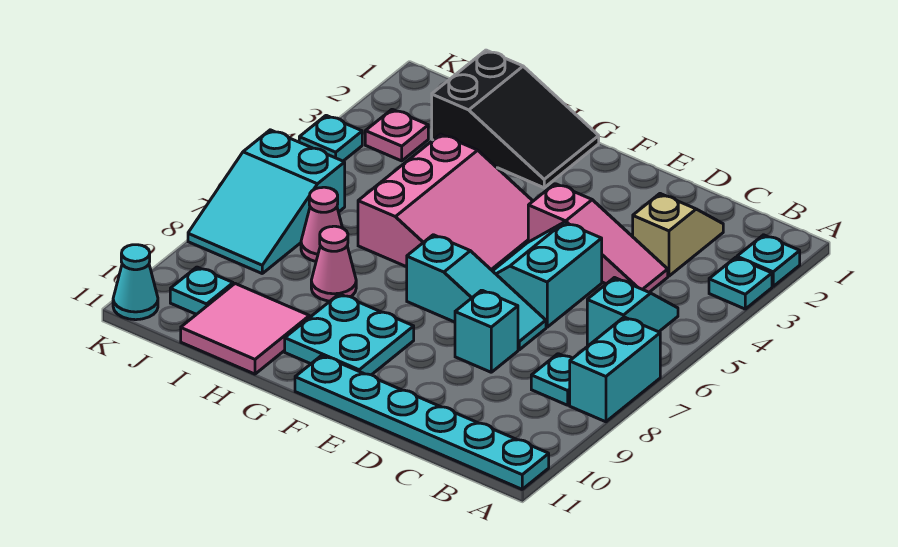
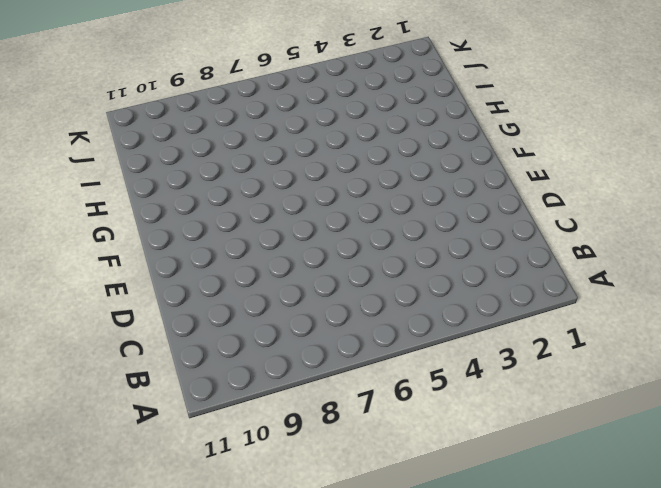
none -> cyan 1x1 plate [737,235,800,286]
none -> cyan 1x1 plate [709,257,772,309]
none -> cyan 1x2 brick [570,317,660,422]

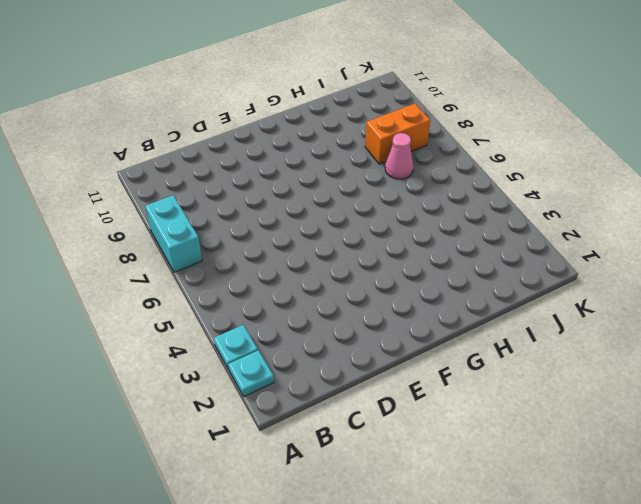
orange 1x2 brick [365,104,430,164] -> cyan 2x3 slope [188,130,345,273]
none -> cyan 1x6 plate [295,355,549,489]
none -> cyan 1x2 slope [587,278,678,345]
none -> cyan 1x1 plate [531,354,573,405]

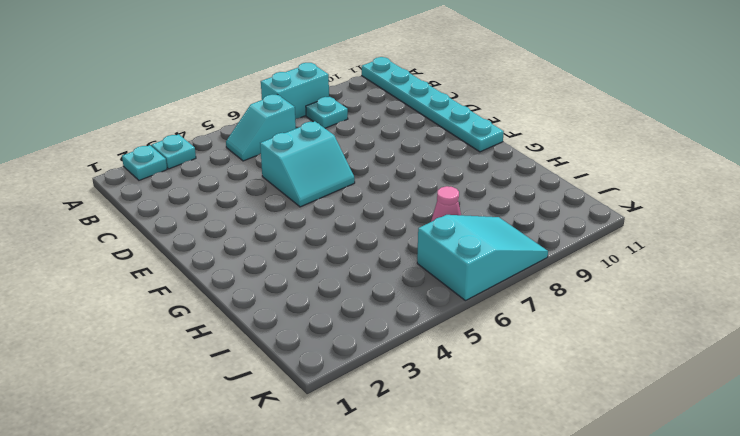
none -> tan 1x2 slope [633,194,723,276]
none -> pink 1x3 slope [528,184,668,292]
none -> cyan 1x3 slope [407,235,546,350]

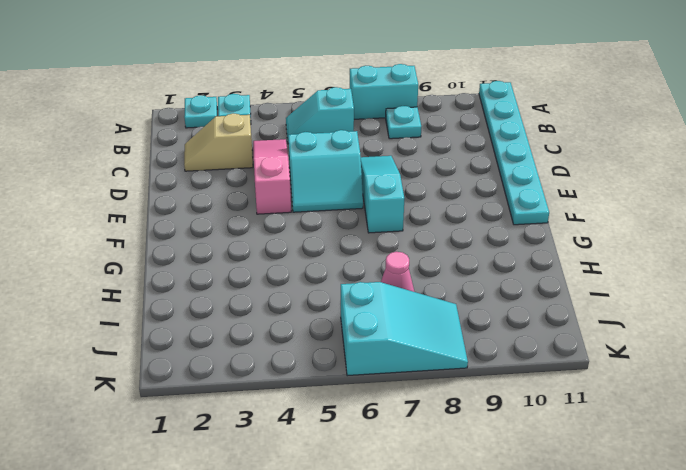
none -> cyan 1x1 brick [455,290,518,372]
none -> pink 3x3 slope [358,134,533,271]
none -> cyan 2x2 plate [285,294,414,375]

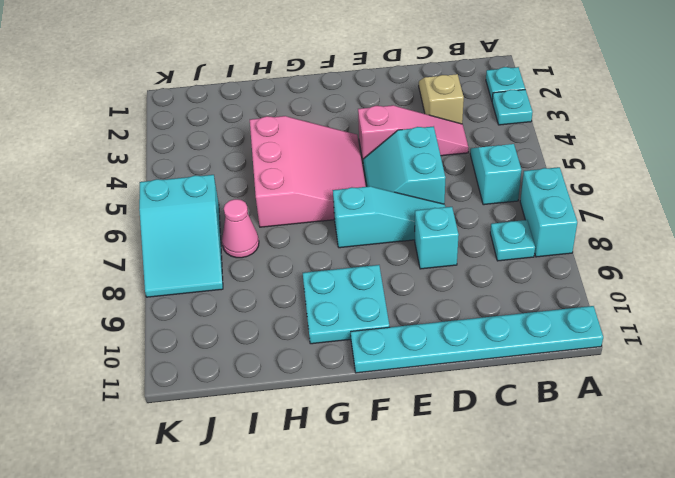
none -> black 2x3 slope [432,50,599,188]
none -> pink 1x1 cone [311,226,356,301]
none -> pink 2x2 tile [181,284,309,374]

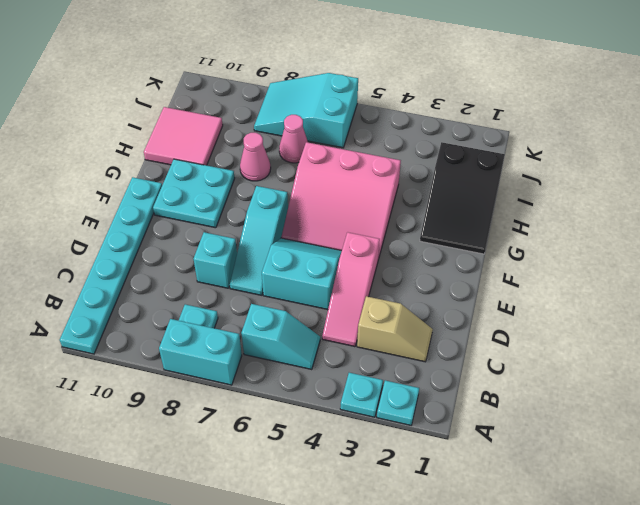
none -> pink 1x1 plate [365,109,428,161]
none -> cyan 1x1 plate [170,267,233,314]
none -> cyan 1x1 plate [299,115,362,161]

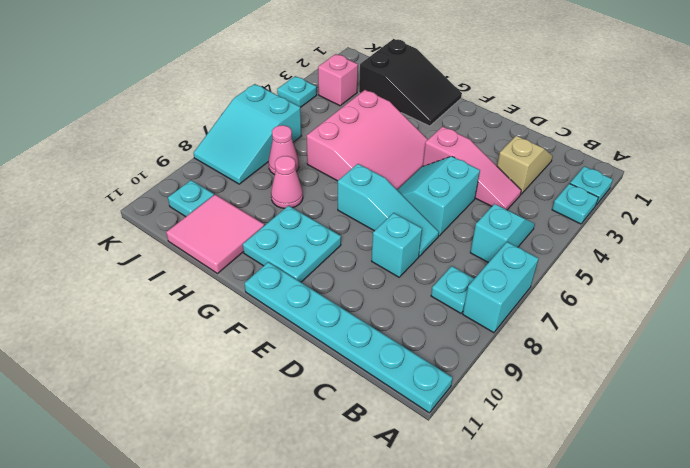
pink 1x1 brick [318,54,358,106] -> pink 1x1 plate [365,109,428,161]
none -> cyan 1x1 cone [113,245,158,320]

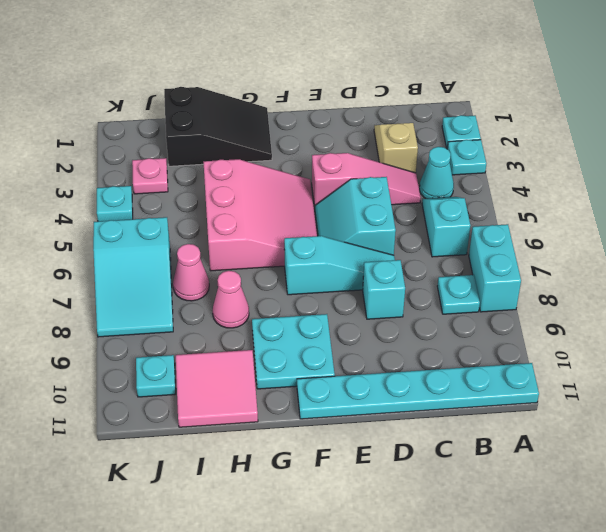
cyan 1x1 cone [420,147,454,199] -> cyan 1x1 cone moved to [113,245,158,320]

